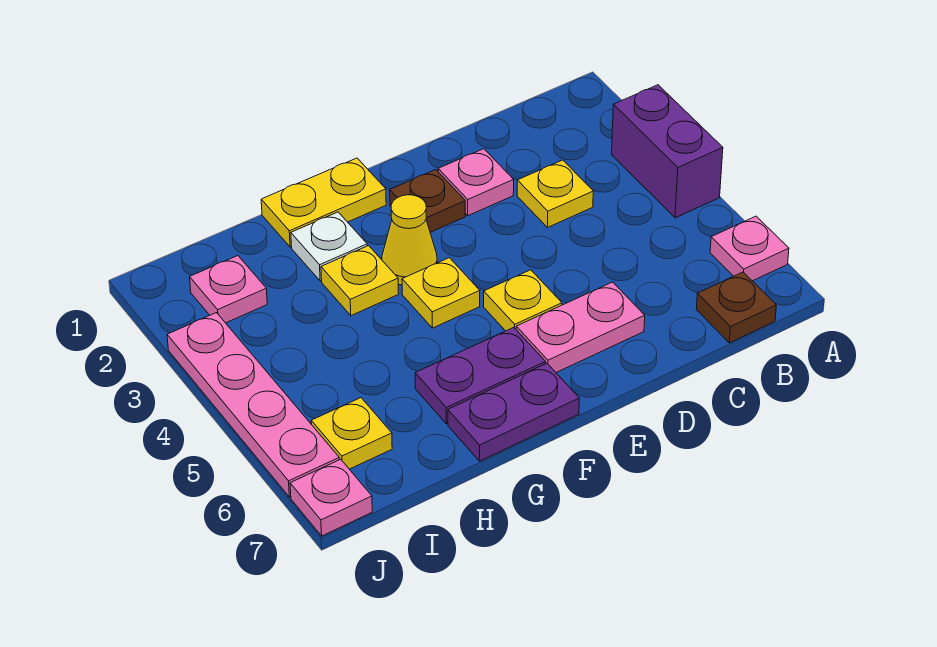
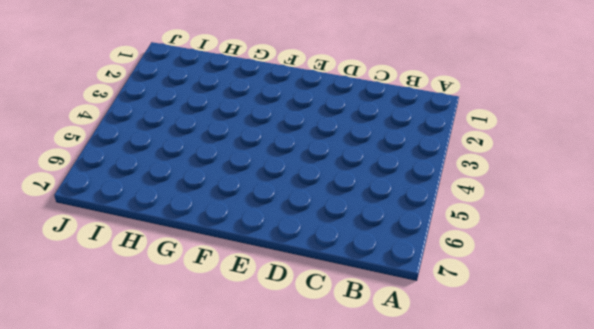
none -> purple 1x2 brick [612,85,723,218]
none -> pink 1x1 plate [710,216,789,281]
none -> brown 1x1 plate [696,272,776,343]

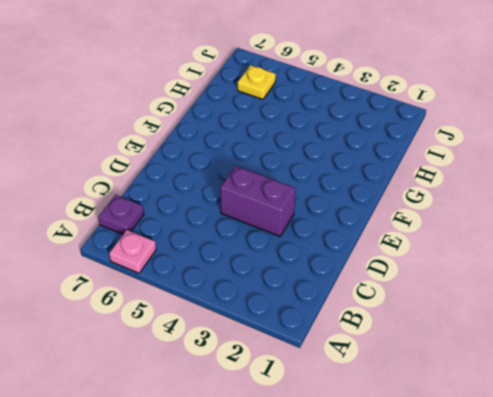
purple 1x1 plate [98,195,144,234] -> brown 1x1 plate [696,272,776,343]
purple 1x2 brick [220,166,295,236] -> purple 1x2 brick moved to [612,85,723,218]
none -> yellow 1x1 plate [517,160,593,228]
none -> pink 1x1 plate [438,149,514,216]
none -> pink 1x2 plate [516,282,645,372]

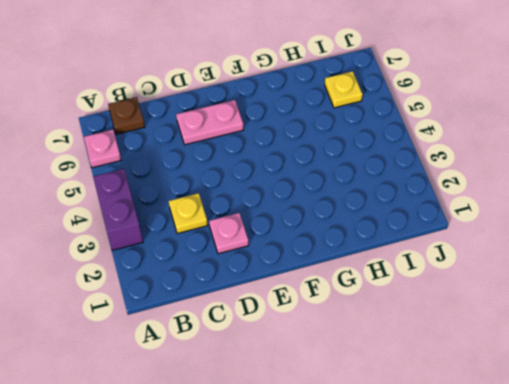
none -> brown 1x1 plate [390,170,465,232]
none -> yellow 1x1 plate [484,270,562,331]
none -> yellow 1x2 plate [261,158,386,247]

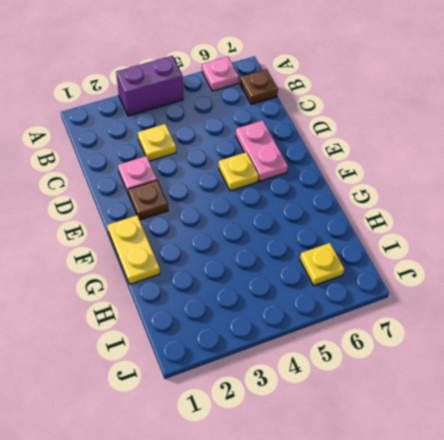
none -> yellow 1x1 cone [382,195,437,285]
none -> yellow 1x1 plate [402,258,480,328]
none -> purple 1x2 plate [415,327,546,424]

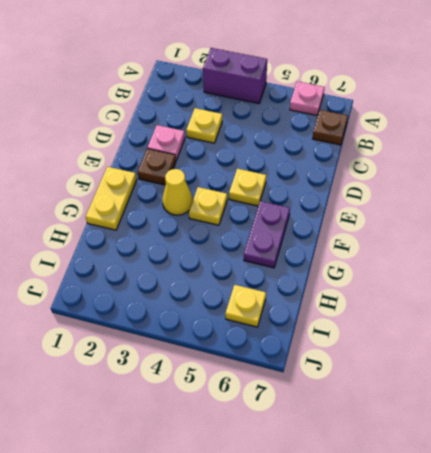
none -> pink 1x2 plate [516,282,645,372]
none -> purple 1x2 plate [448,363,579,461]
none -> white 1x1 plate [291,212,367,281]

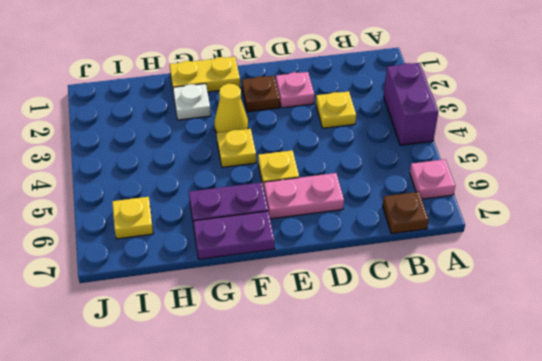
none -> yellow 1x1 plate [321,246,399,316]
none -> pink 1x1 plate [190,256,267,323]
none -> pink 1x4 plate [167,313,339,497]

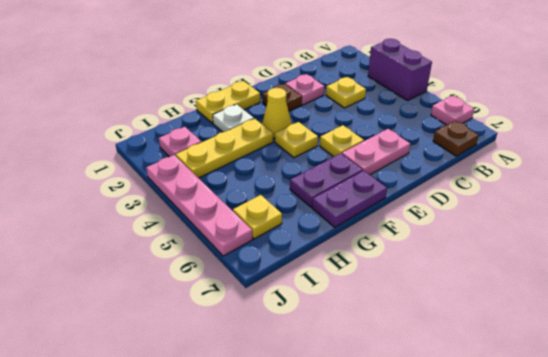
yellow 1x3 plate [176,119,273,178] -> yellow 1x1 plate [321,246,399,316]
none -> pink 1x1 plate [290,459,372,536]

